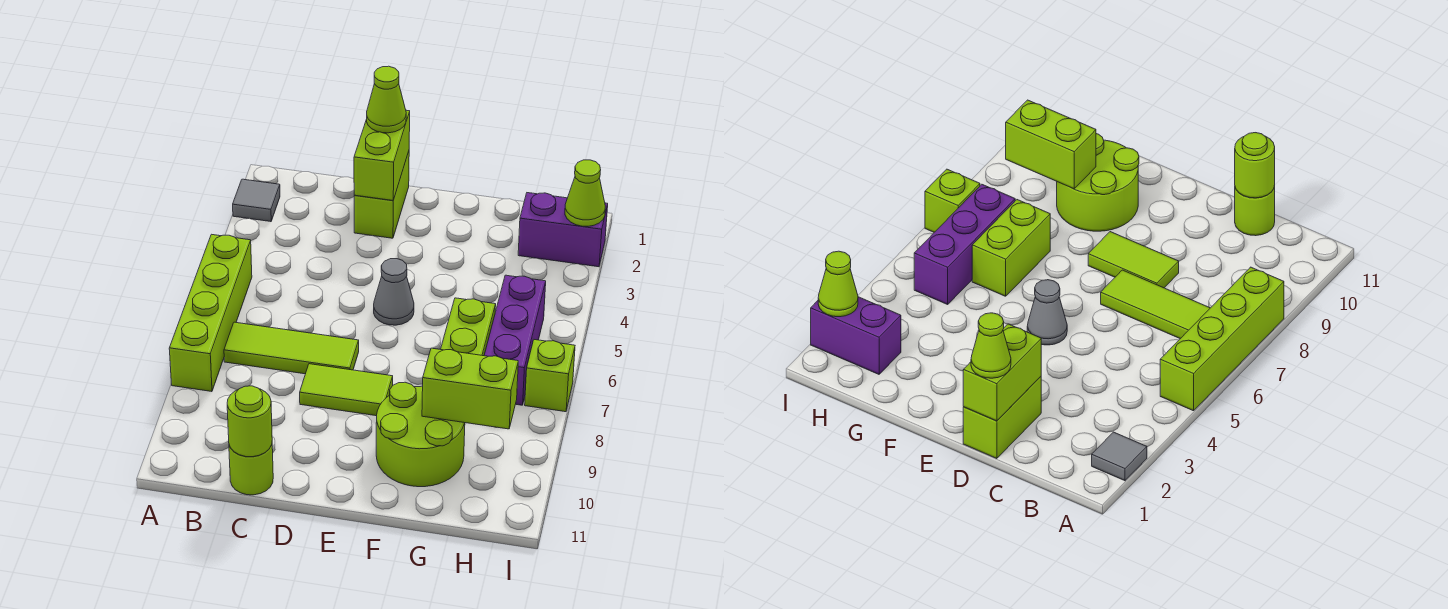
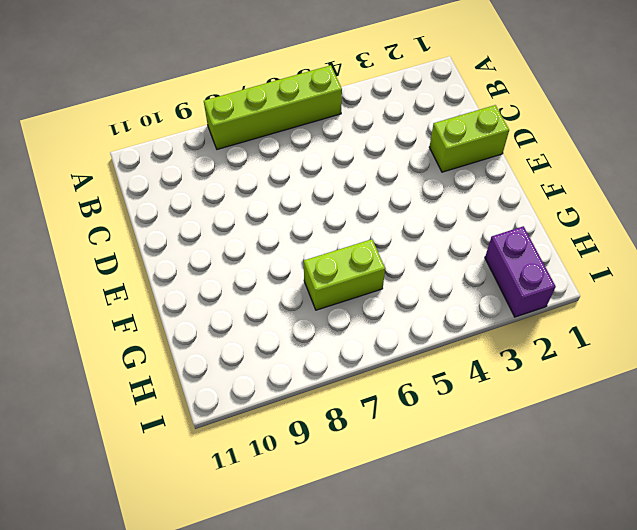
none -> grey 1x1 tile [233,179,280,222]
none -> lime 1x3 tile [224,322,359,374]
none -> lime 1x1 round brick [229,445,273,495]

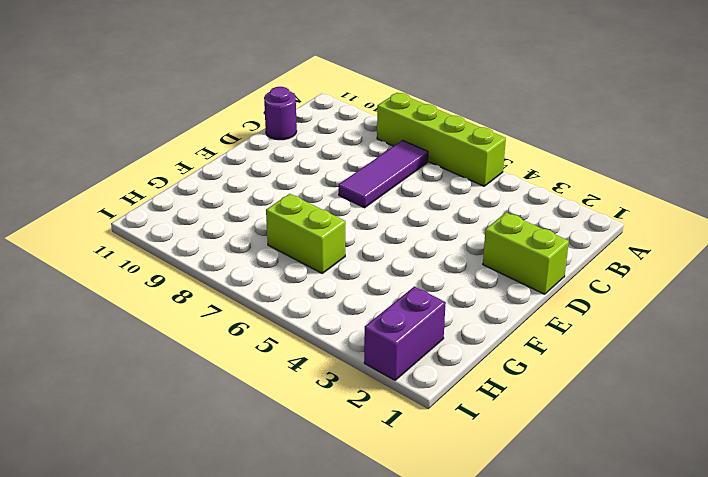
purple 1x3 tile [339,140,428,208] -> lime 1x3 tile [224,322,359,374]
purple 1x1 round brick [264,87,297,140] -> lime 1x1 round brick [229,445,273,495]
none -> grey 1x1 tile [233,179,280,222]
none -> lime 1x2 tile [300,364,393,416]
none -> grey 1x1 cone [374,259,414,325]

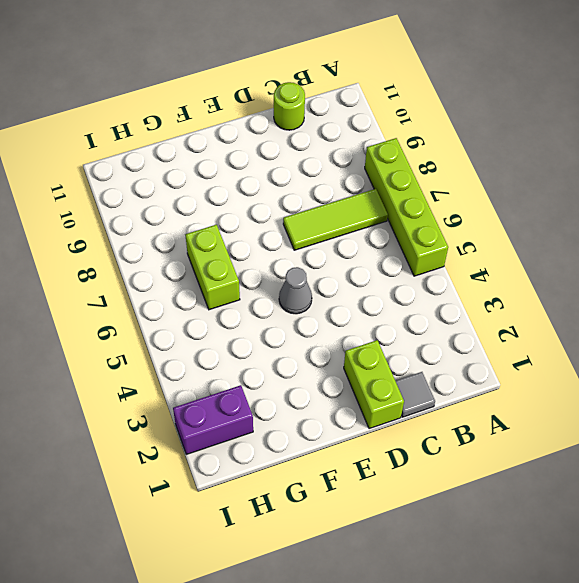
grey 1x1 tile [396,372,435,417] -> grey 1x1 tile moved to [233,179,280,222]
none -> lime 1x2 tile [300,364,393,416]
none -> lime 2x2 round brick [376,382,465,487]
none -> purple 1x3 brick [484,275,546,405]

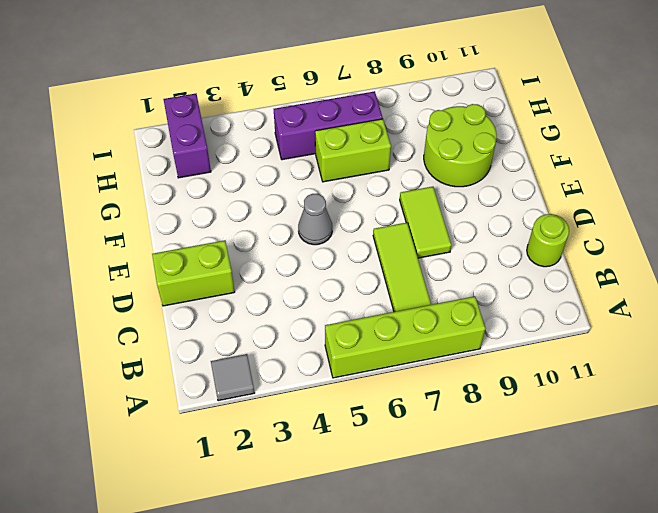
none -> lime 1x1 brick [525,340,575,412]
none -> lime 1x1 round brick [227,386,272,457]
none -> lime 1x2 brick [354,110,410,200]

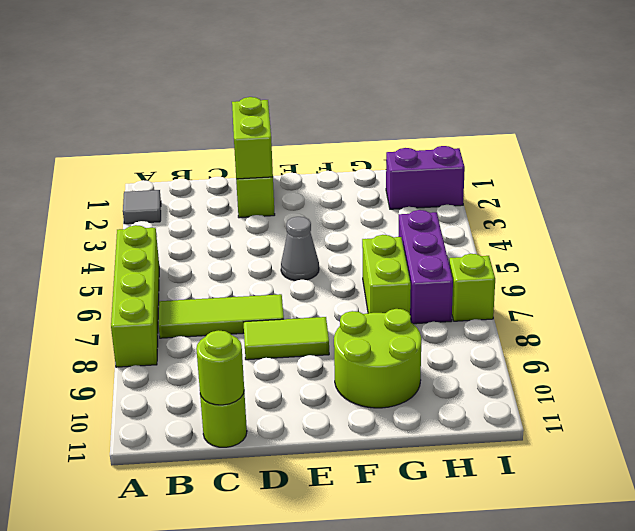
none -> lime 1x2 brick [422,348,518,429]
none -> lime 1x1 cone [565,160,605,226]
none -> lime 1x1 cone [367,66,406,133]

